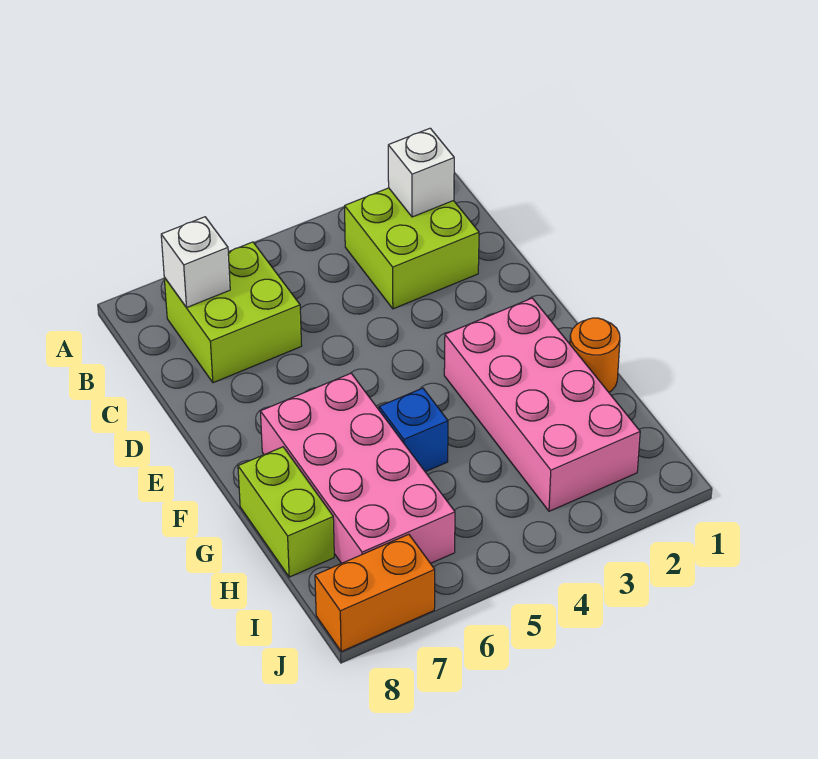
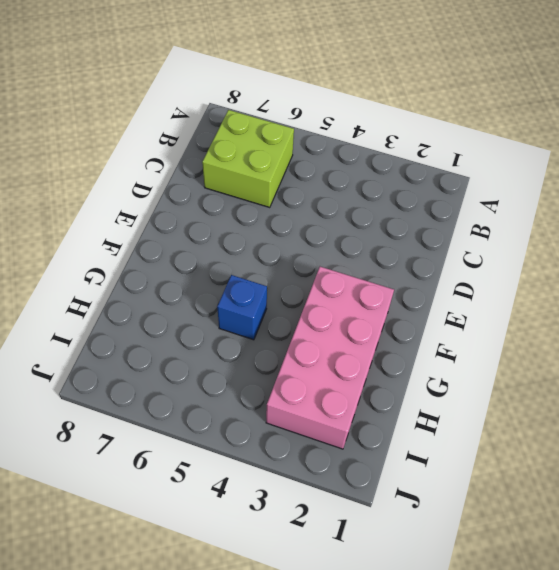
none -> lime 2x2 brick [345,188,479,309]
none -> pink 2x4 brick [260,373,455,563]

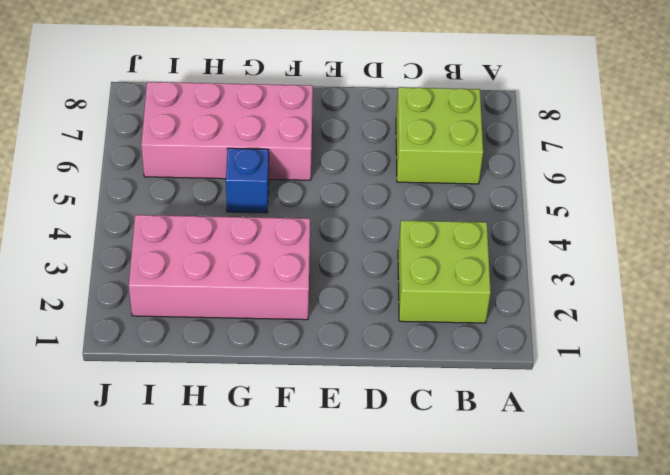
none -> orange 1x1 round brick [570,318,620,392]
none -> lime 1x2 brick [238,447,334,577]

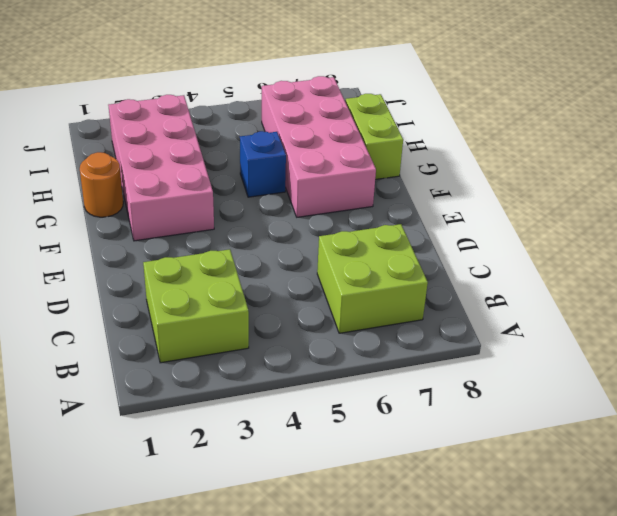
none -> orange 1x2 brick [315,534,435,651]
none -> white 1x1 brick [388,128,454,217]

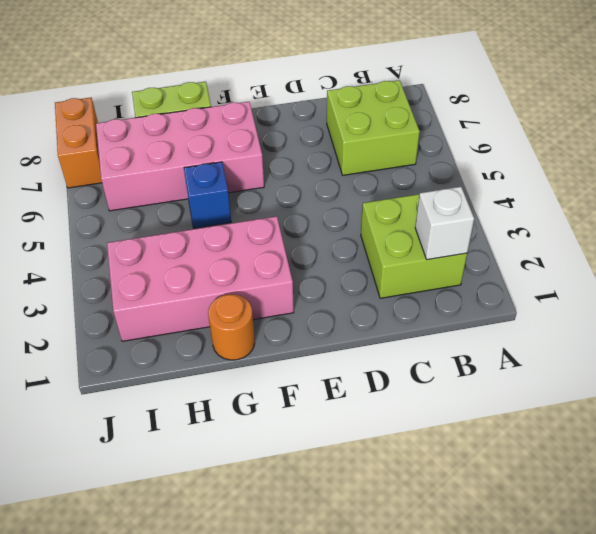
none -> white 1x1 brick [161,217,230,308]

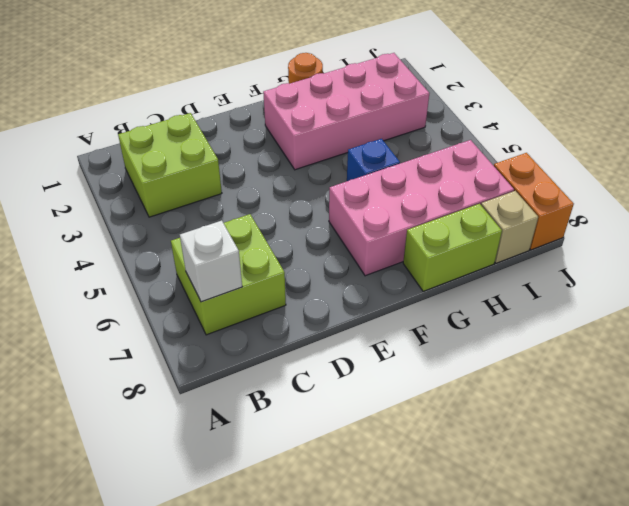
tan 1x1 brick [481,191,538,263] -> none
none -> white 1x1 brick [388,128,454,217]

